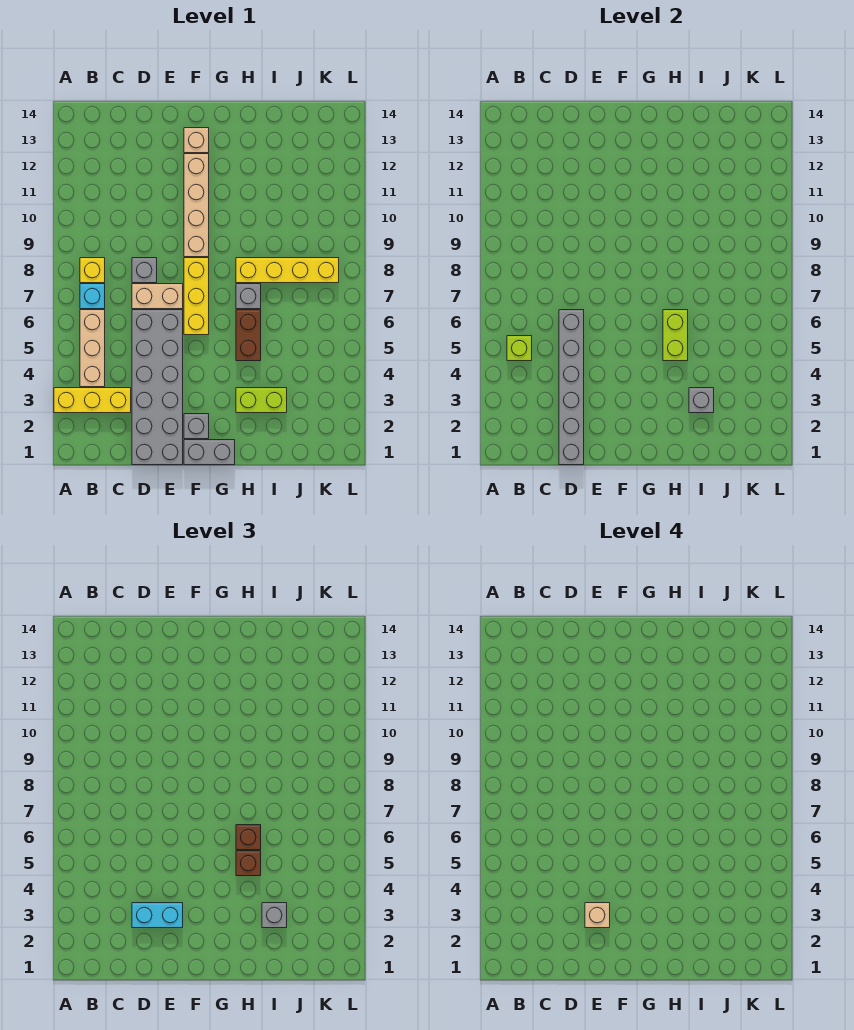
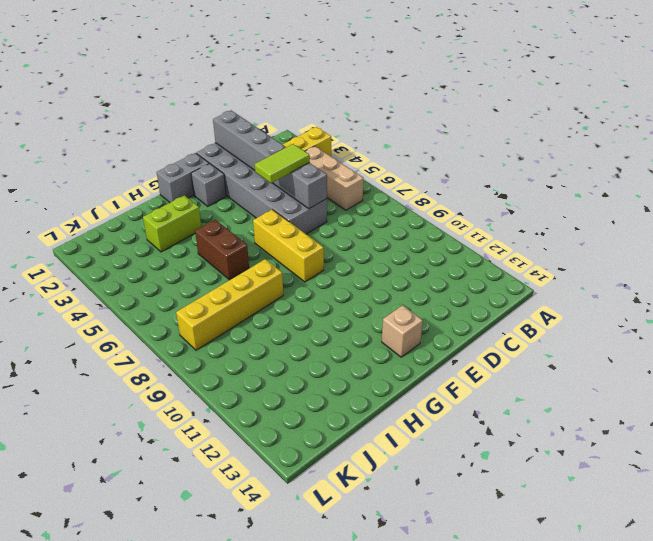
lime 1x2 tile [255,144,310,183] -> none
none -> cyan 1x1 brick [80,284,105,309]
none -> yellow 1x1 brick [80,258,105,283]
none -> tan 1x2 brick [132,284,183,309]

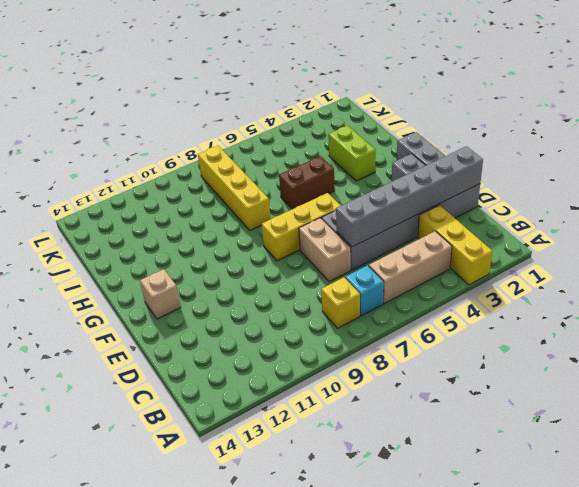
none -> grey 1x1 brick [132,258,157,283]
none -> tan 1x4 brick [184,154,209,257]
none -> grey 1x1 brick [236,284,261,309]

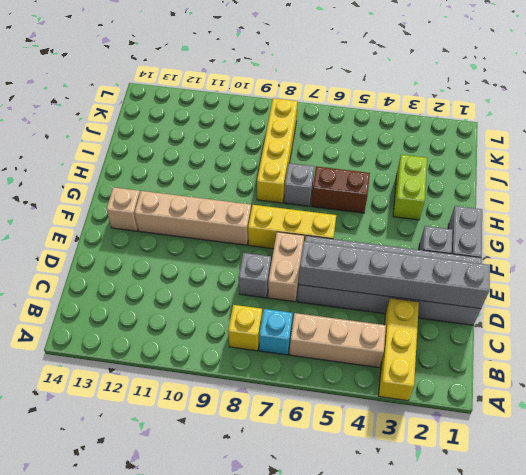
none -> lime 1x1 brick [507,336,532,361]
none -> lime 1x2 brick [663,310,688,361]
none -> grey 1x1 brick [689,388,714,413]

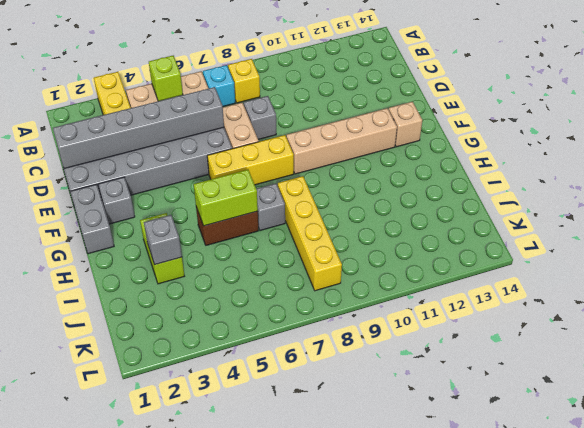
none -> cyan 1x2 brick [132,903,183,928]
none -> brown 1x1 brick [236,851,261,876]
none -> brown 1x1 brick [236,825,261,850]

